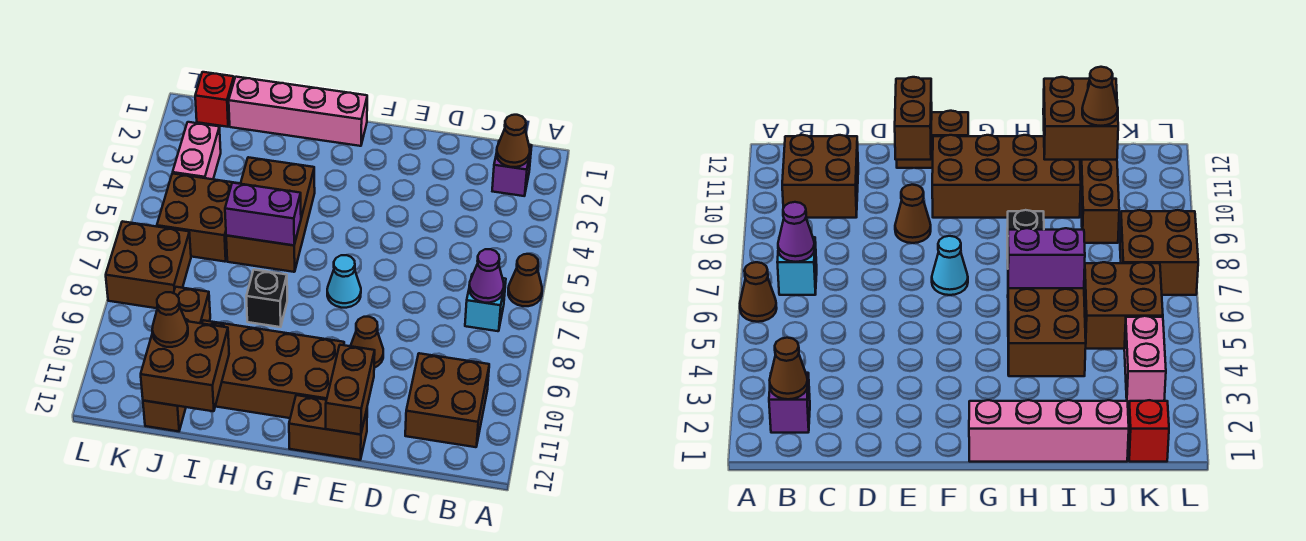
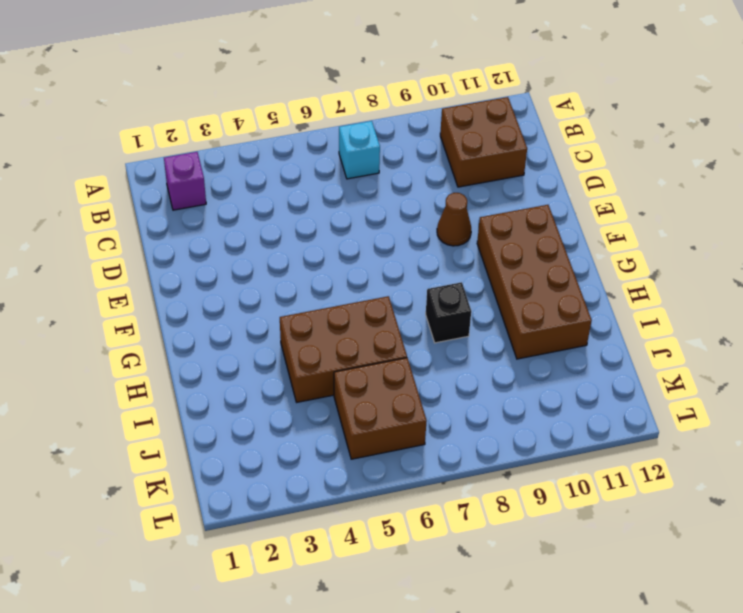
none -> brown 1x1 cone [508,254,542,306]
none -> brown 1x2 brick [289,395,367,460]
none -> cyan 1x1 cone [327,255,361,308]

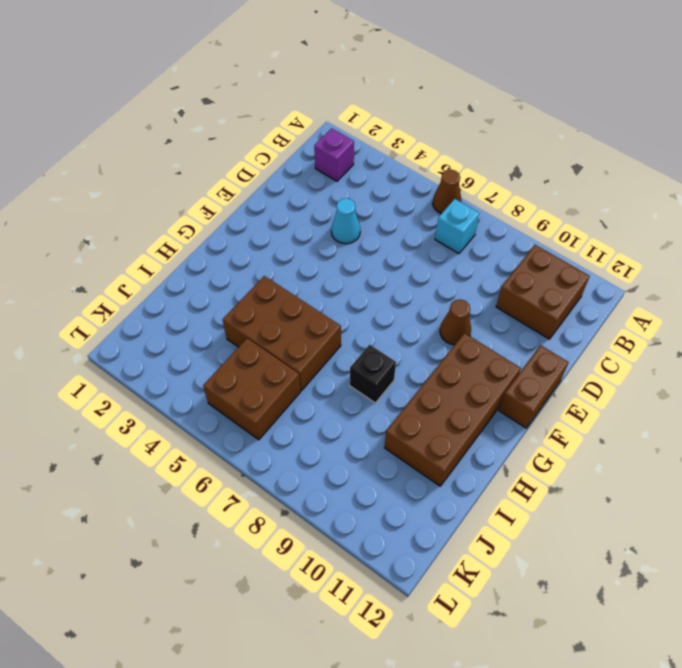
cyan 1x1 cone [331,198,360,244] -> cyan 1x1 cone moved to [327,255,361,308]
none -> pink 1x4 brick [229,77,367,146]
none -> brown 1x4 brick [143,287,210,431]
none -> red 1x1 brick [195,72,234,127]

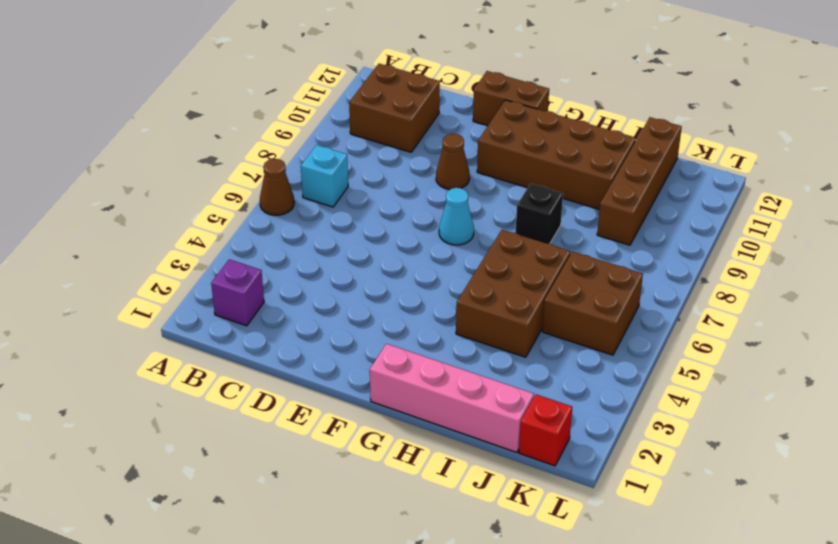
none -> pink 1x2 brick [173,122,221,179]
none -> brown 2x2 brick [106,221,191,308]
none -> brown 1x1 cone [497,115,530,167]

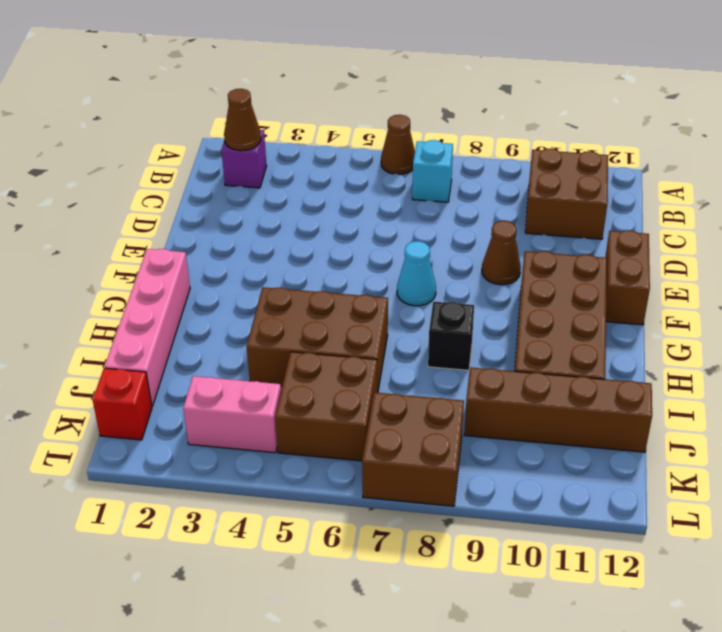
none -> purple 1x1 cone [469,249,504,303]
none -> brown 1x2 brick [326,345,375,435]
none -> purple 1x2 brick [225,183,301,245]

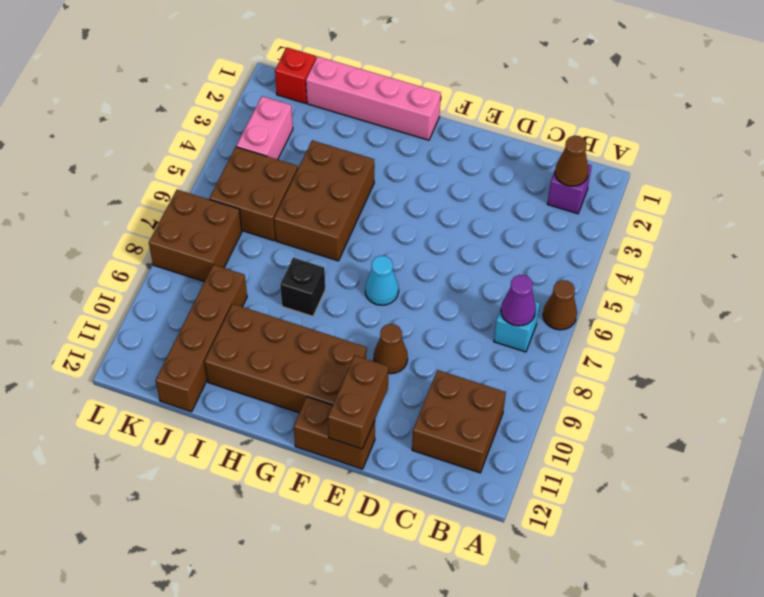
none -> purple 1x2 brick [225,183,301,245]
none -> brown 2x2 brick [141,321,229,411]
none -> brown 1x1 cone [152,292,188,347]

